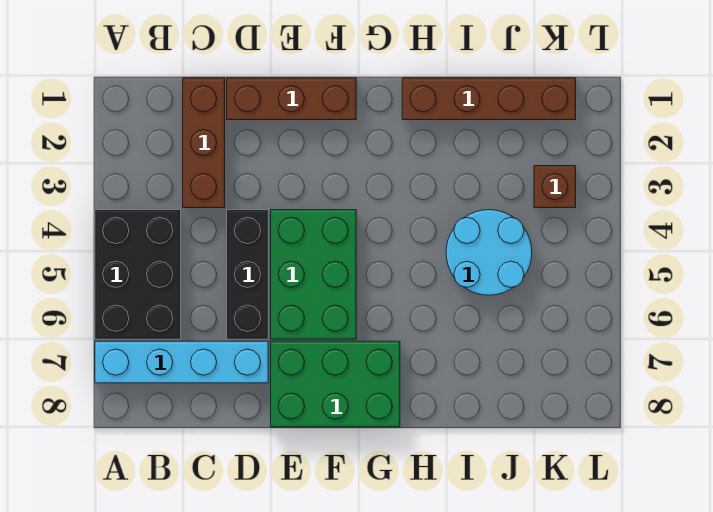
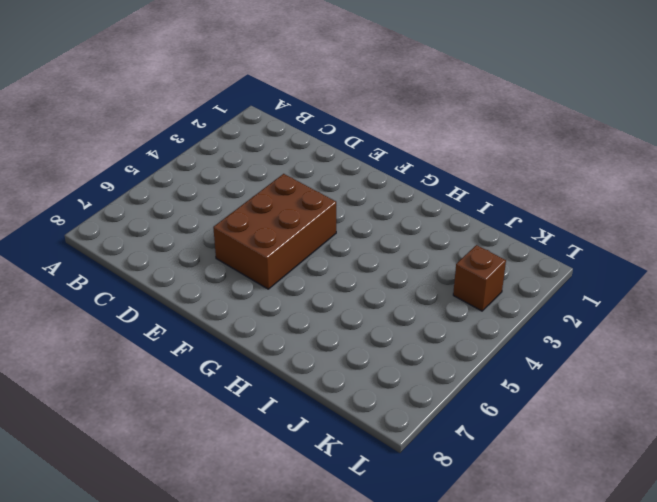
brown 2x3 brick [213,174,336,289] -> green 2x3 brick [271,210,356,339]
none -> black 2x3 brick [95,210,181,339]
none -> cyan 1x4 brick [95,341,268,383]

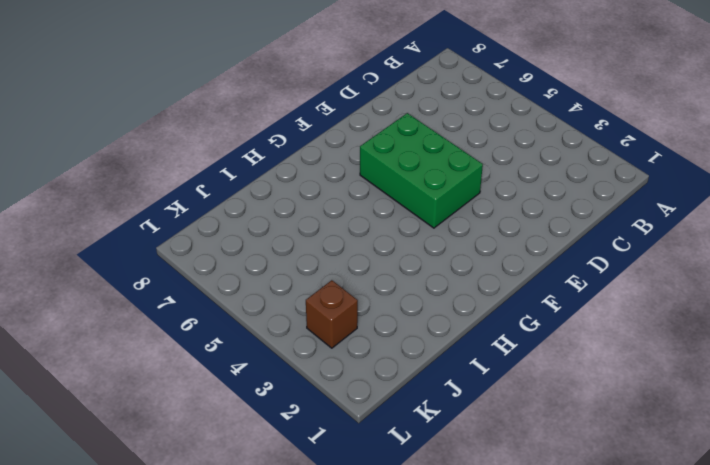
none -> black 2x3 brick [95,210,181,339]
none -> cyan 1x4 brick [95,341,268,383]

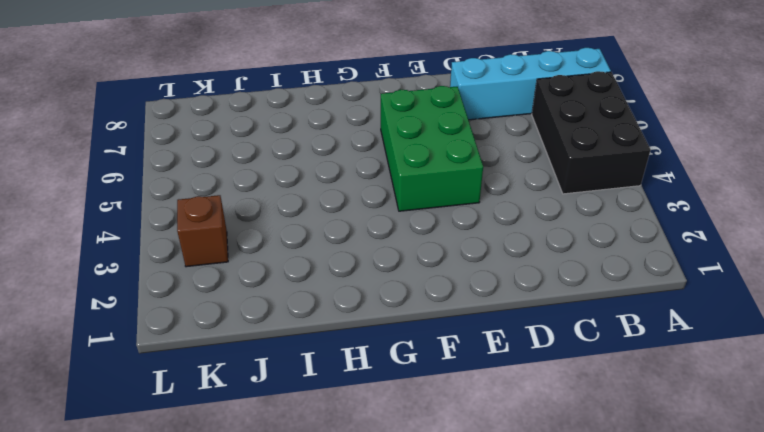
none -> brown 1x3 brick [183,78,225,208]
none -> brown 1x3 brick [227,78,356,120]

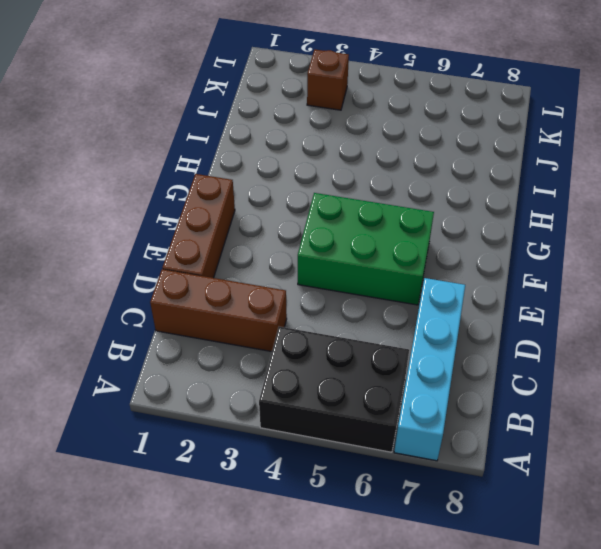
none -> black 1x3 brick [227,210,268,339]
none -> green 2x3 brick [271,341,400,427]

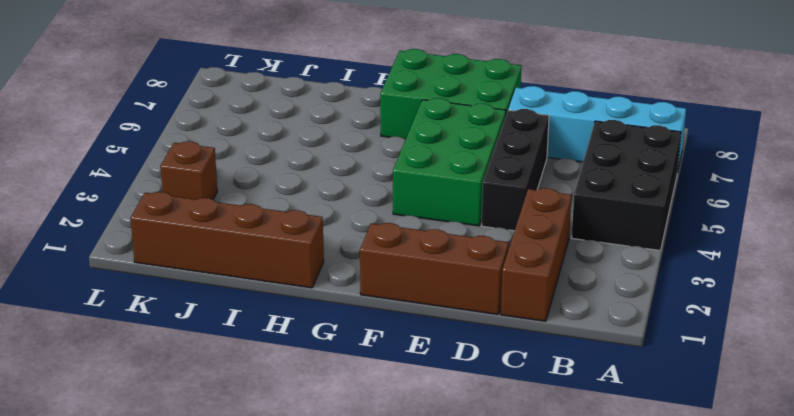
none -> cyan 2x2 round brick [446,210,532,295]

